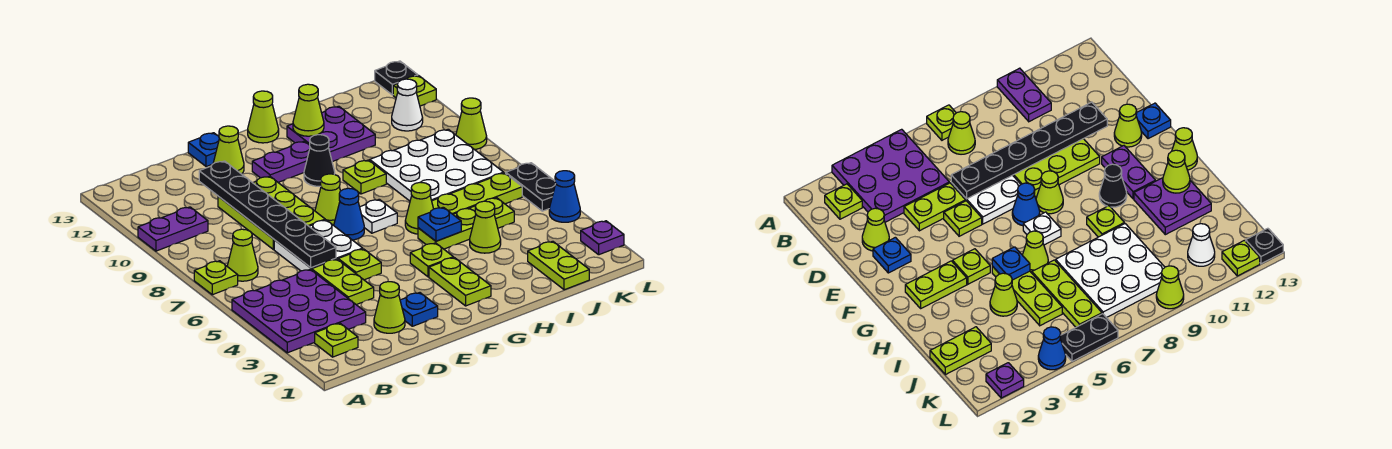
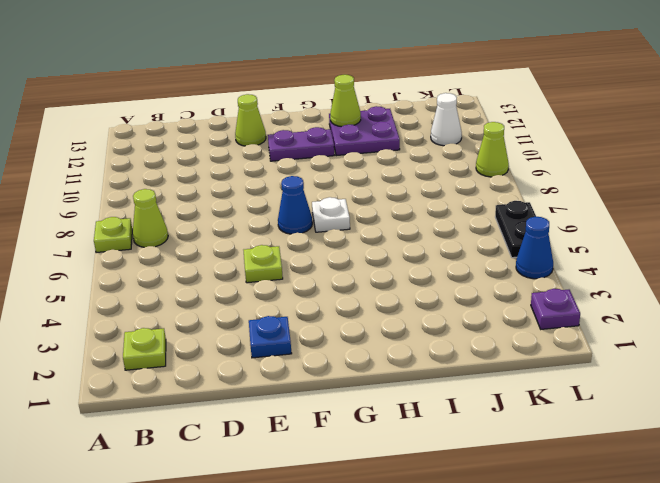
none -> purple 3x3 plate [232,269,366,353]
none -> purple 1x2 plate [138,207,208,251]
none -> lime 1x1 cone [374,282,405,333]
none -> lime 1x2 plate [312,259,374,305]

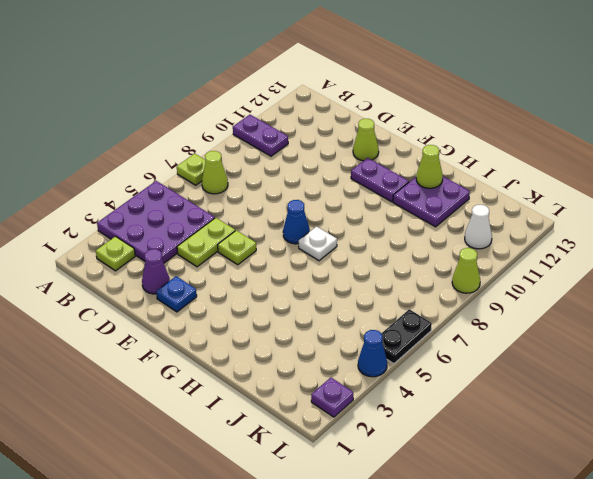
purple 1x1 cone [142,249,170,294] -> lime 1x1 cone [374,282,405,333]
none -> white 2x2 plate [274,220,363,271]
none -> lime 2x3 plate [218,176,325,249]
none -> blue 1x1 plate [188,133,219,167]
none -> lime 1x1 cone [315,174,340,225]

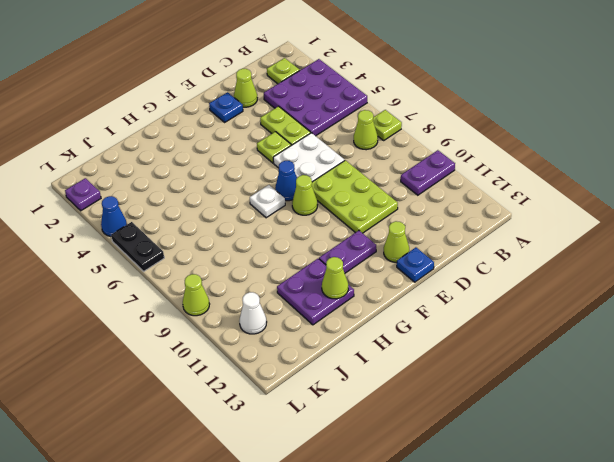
none -> lime 1x2 plate [429,258,491,306]
none -> lime 1x1 plate [410,243,453,277]
none -> black 1x1 cone [304,135,335,186]
none -> lime 1x1 cone [248,91,279,143]

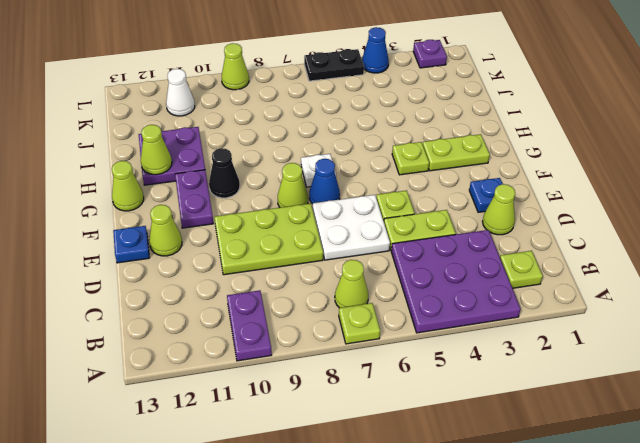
none -> lime 1x3 plate [418,198,514,249]
none -> lime 1x1 cone [405,182,433,234]
none -> lime 1x1 plate [343,160,386,194]
none -> lime 1x1 cone [470,201,501,253]

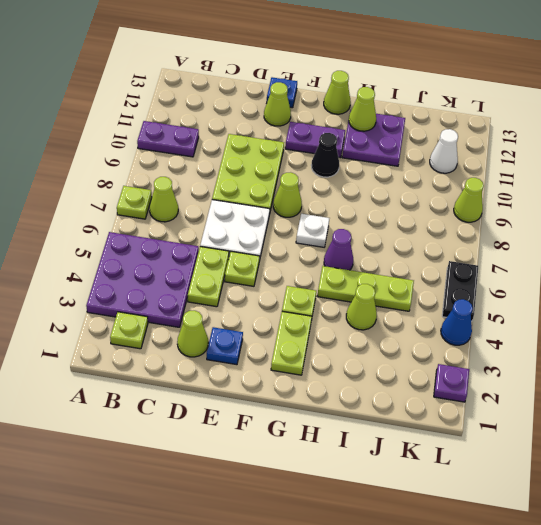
purple 1x1 cone [324,229,353,270] -> lime 1x1 cone [405,182,433,234]
none -> blue 1x1 cone [334,188,364,240]
none -> lime 1x1 plate [343,160,386,194]
none -> lime 1x3 plate [432,173,522,214]
none -> white 3x3 plate [370,129,504,201]

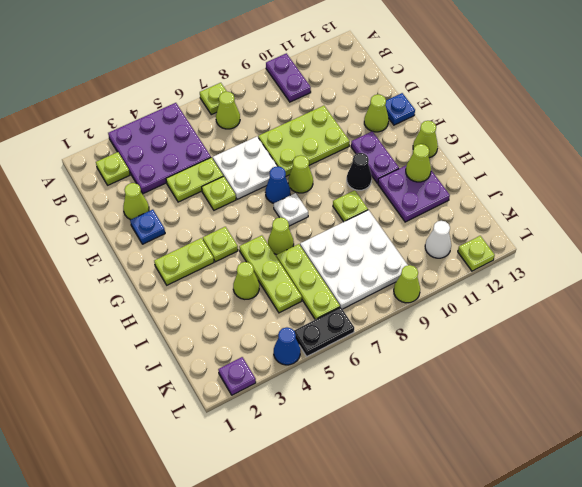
none -> lime 1x2 plate [528,241,589,290]
none -> black 1x1 plate [375,61,418,95]
none -> black 1x6 plate [199,161,336,268]
none -> blue 1x1 plate [418,207,461,241]

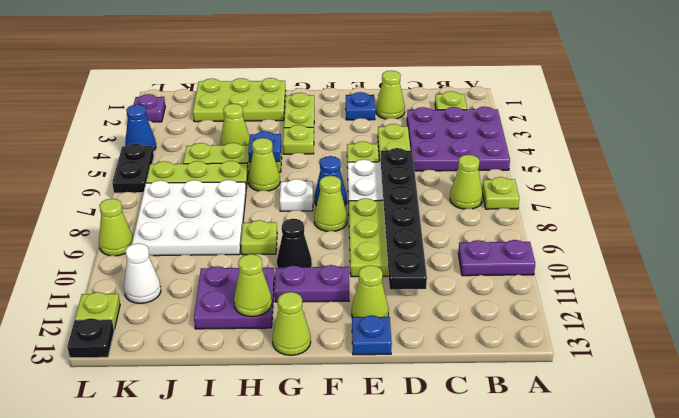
lime 2x3 plate [193,78,286,122] -> lime 1x2 plate [528,241,589,290]

